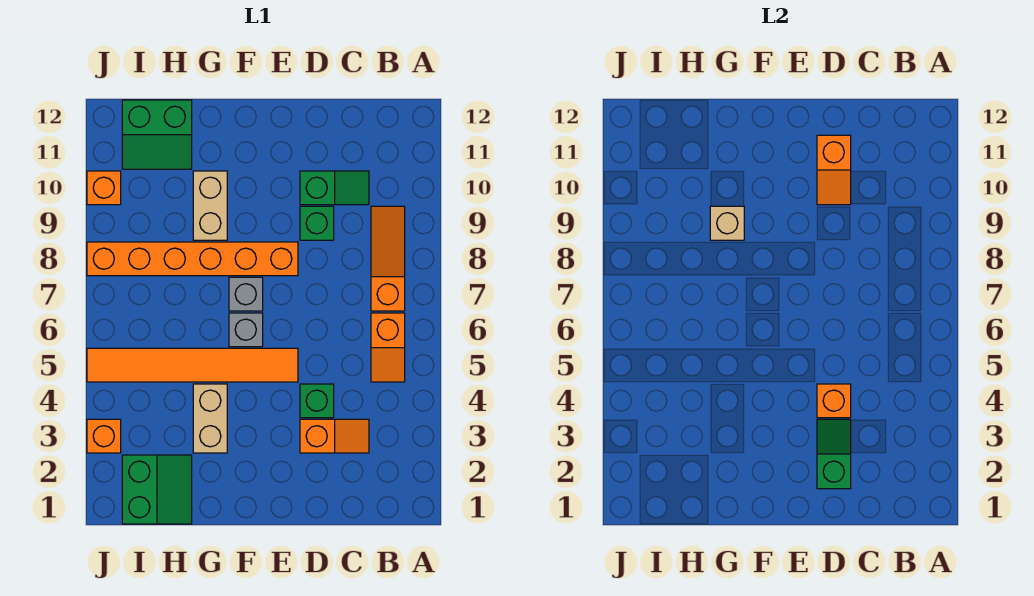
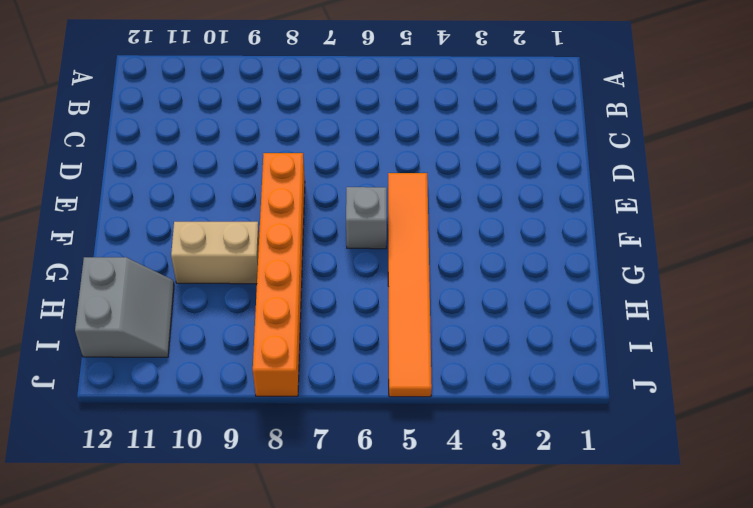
grey 2x2 slope [75,257,174,357] -> green 2x2 slope [122,100,192,169]
none -> orange 1x2 slope [371,313,405,382]
none -> orange 1x3 slope [371,206,405,311]
none -> orange 1x2 slope [300,419,369,453]

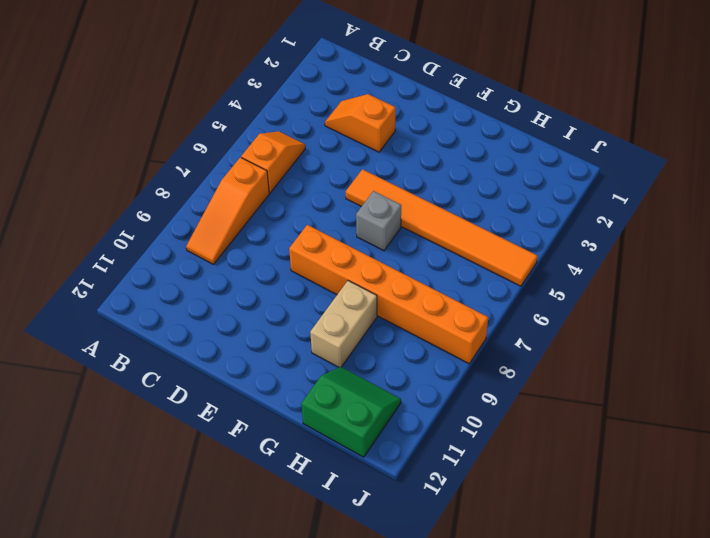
none -> green 1x2 slope [300,171,369,205]
none -> green 1x1 brick [300,384,334,418]
none -> green 1x1 brick [300,206,334,240]

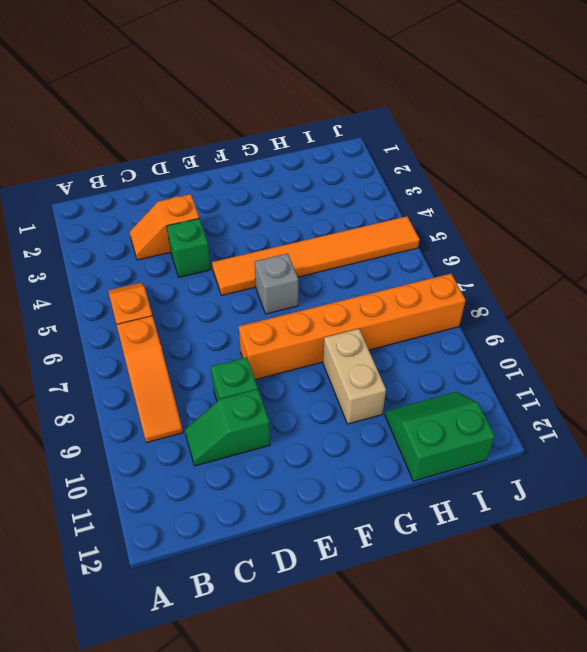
none -> grey 1x1 brick [229,277,263,311]
none -> tan 1x2 brick [193,384,227,453]
none -> green 2x2 slope [122,455,192,524]

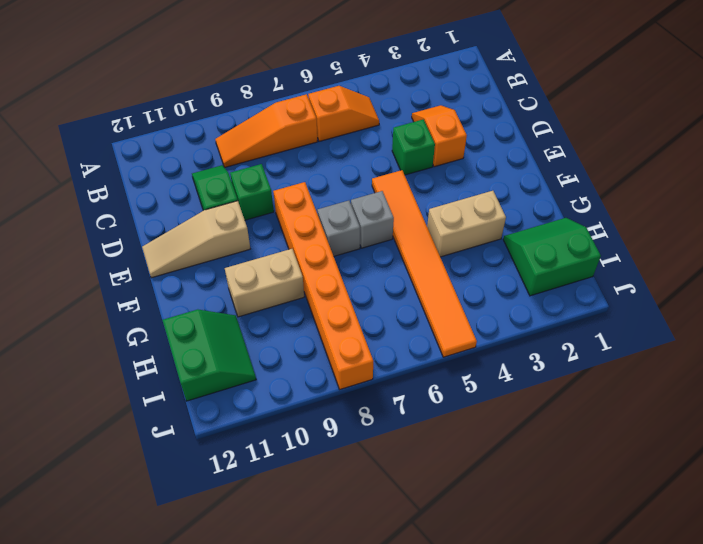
tan 1x3 slope [142,201,250,278] -> none
none -> orange 1x1 brick [87,419,121,453]
none -> orange 1x1 brick [87,171,121,205]
none -> green 1x2 slope [817,419,851,489]

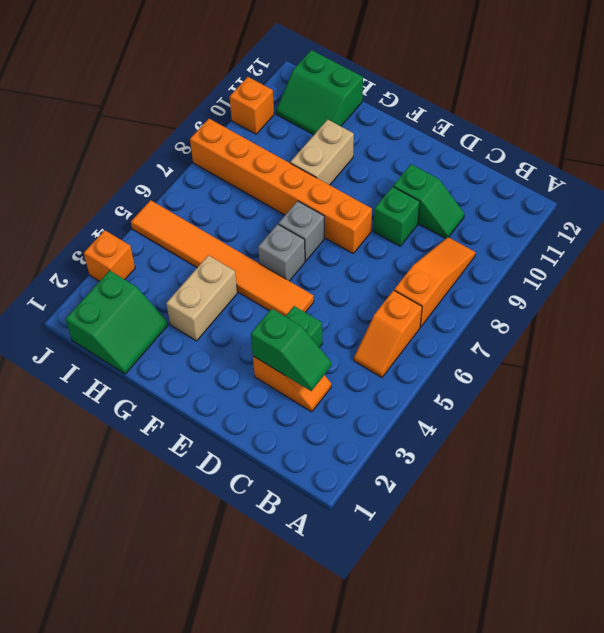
green 1x2 slope [251,309,331,391] -> green 1x2 slope turned to [817,419,851,489]
none -> orange 1x1 brick [817,384,851,418]
none -> orange 1x2 slope [817,135,851,205]
none -> tan 1x1 brick [710,206,744,240]

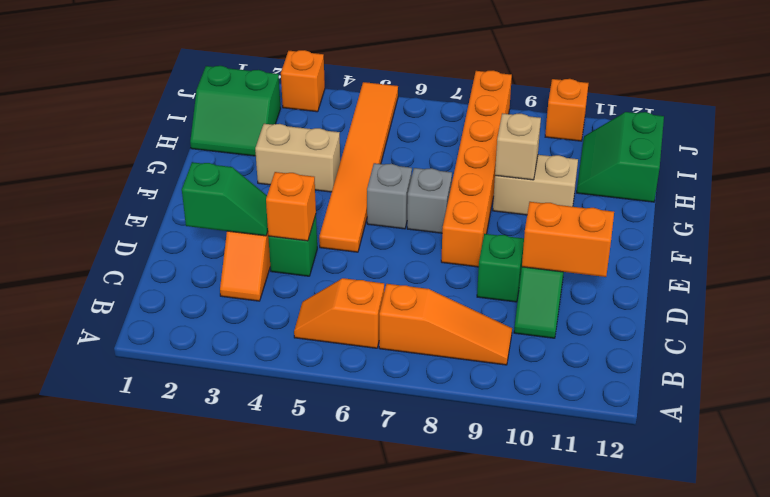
orange 1x2 brick [522,202,614,277] -> orange 1x2 slope [817,135,851,205]

